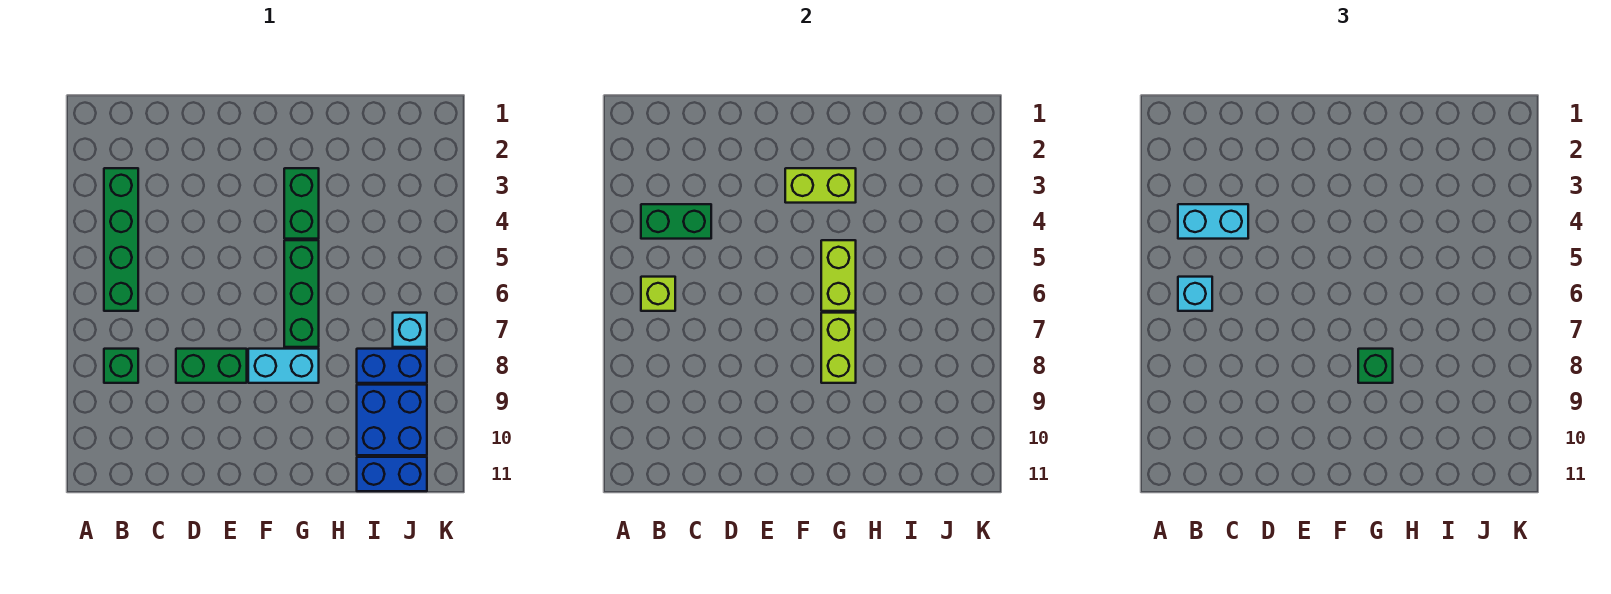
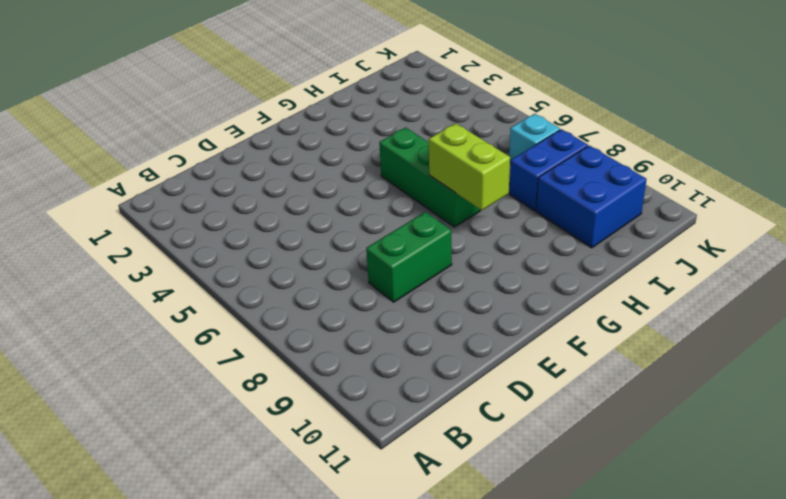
none -> green 1x4 brick [104,168,138,311]
none -> green 1x1 brick [104,349,138,383]
none -> cyan 1x2 brick [248,349,319,383]

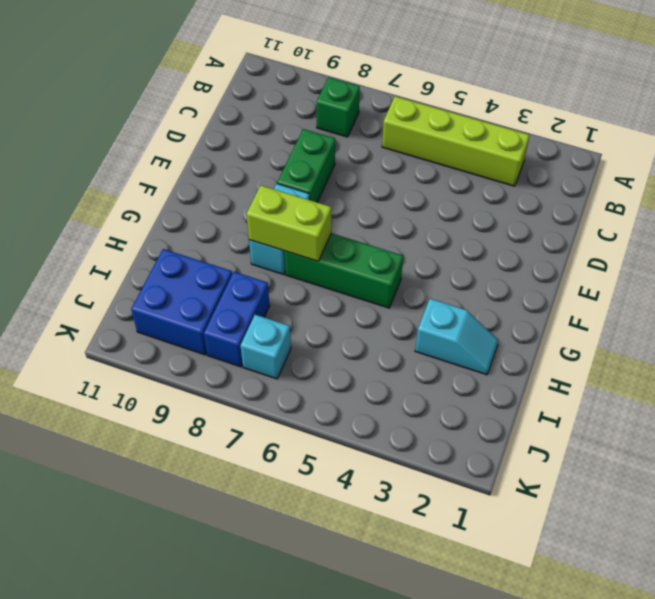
lime 1x4 brick [382,96,530,186] -> green 1x4 brick [104,168,138,311]
cyan 1x2 slope [415,299,499,375] -> none
none -> green 1x2 brick [284,168,319,239]
none -> blue 1x2 brick [357,457,427,491]
none -> green 1x2 brick [641,204,711,239]

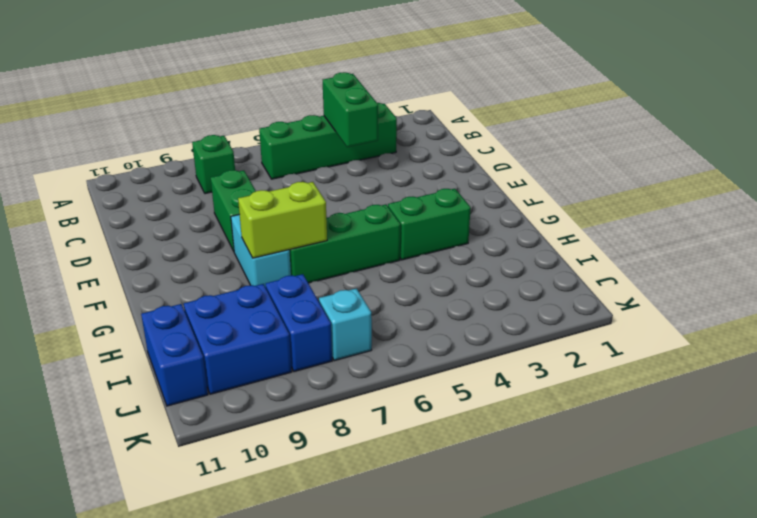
none -> lime 1x1 brick [641,277,675,311]
none -> lime 1x2 brick [785,168,856,203]
none -> lime 1x2 brick [821,240,856,311]

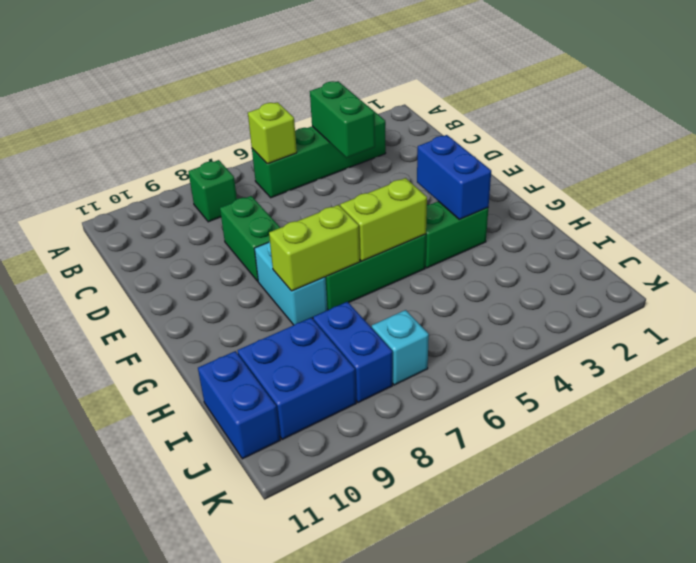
blue 1x2 brick [417,135,491,220] -> lime 1x2 brick [785,168,856,203]
none -> cyan 1x2 brick [1178,204,1248,239]
none -> cyan 1x1 brick [1178,277,1212,311]
none -> green 1x1 brick [1358,349,1393,383]

